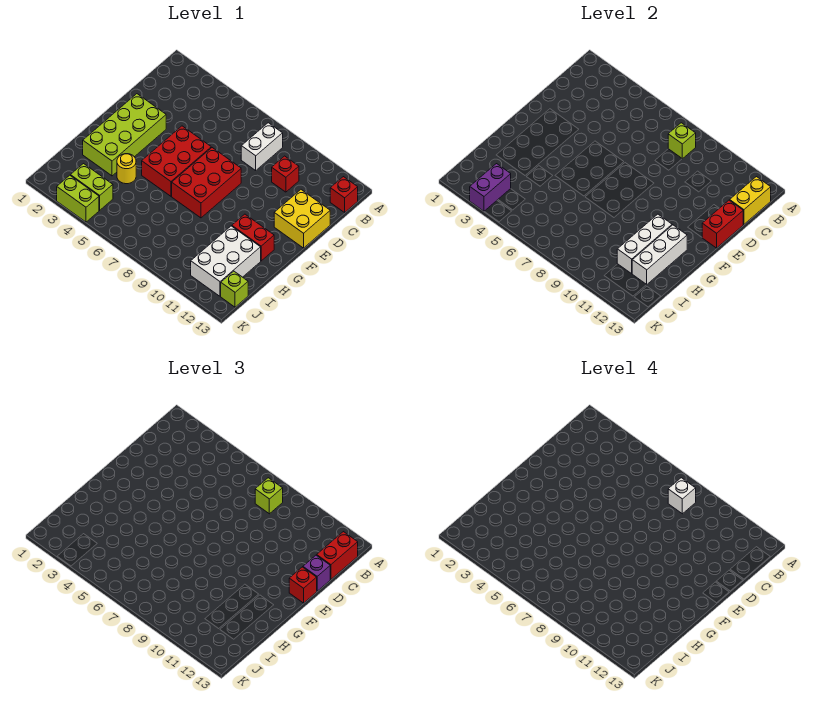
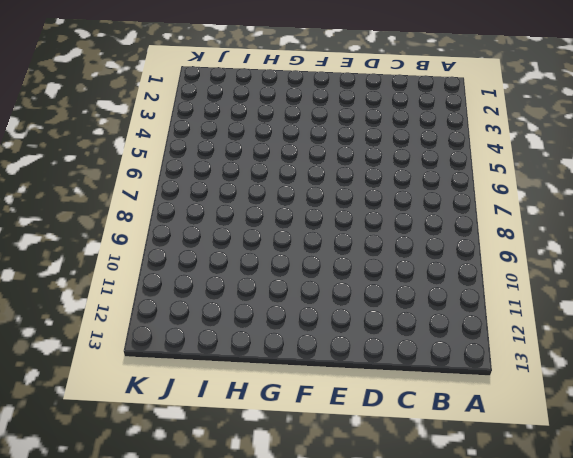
none -> white 1x2 brick [241,123,283,170]
none -> red 1x1 brick [330,177,358,212]
none -> red 1x1 brick [272,156,299,192]

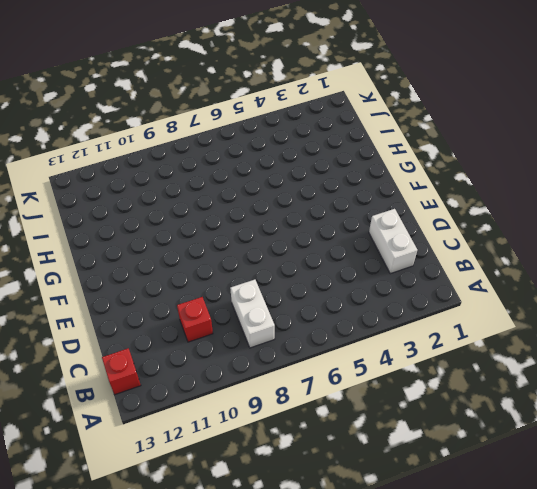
white 1x2 brick [369,209,417,274] -> none
none -> yellow 2x2 brick [274,190,330,248]
none -> lime 2x4 brick [83,94,166,176]
none -> red 2x3 brick [142,126,211,196]

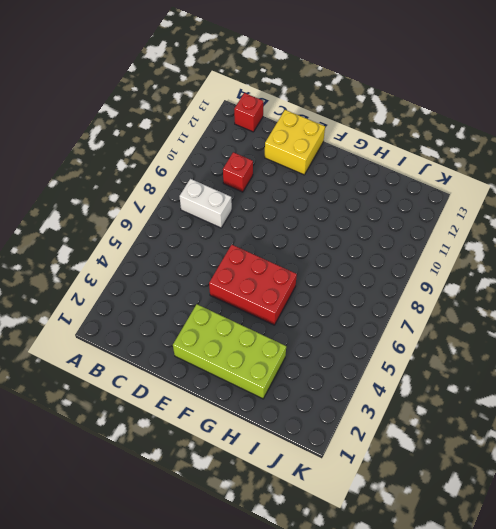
none -> red 2x3 brick [172,148,241,218]
none -> red 1x2 brick [232,214,274,261]
none -> yellow 1x1 round brick [117,154,136,184]

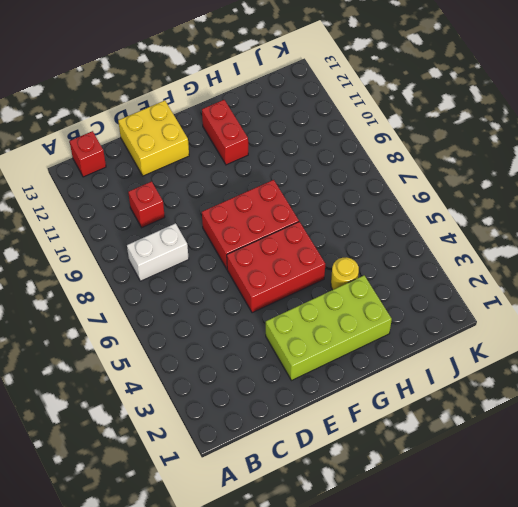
none -> white 2x3 brick [191,226,261,296]
none -> lime 1x2 brick [70,164,113,210]
none -> lime 1x1 brick [221,271,248,307]

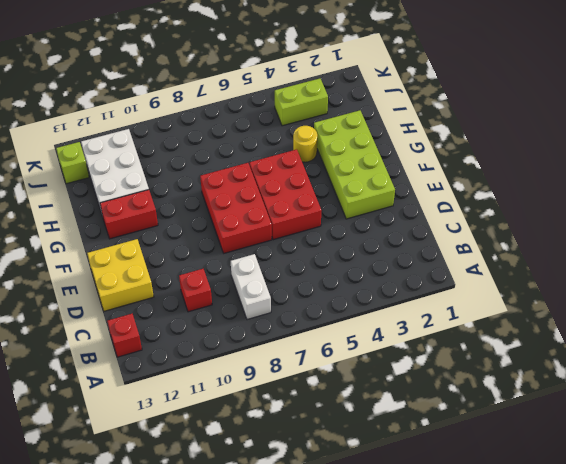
none -> lime 1x2 brick [57,175,99,222]
none -> lime 1x1 brick [668,123,696,159]
none -> yellow 1x2 brick [730,177,771,224]

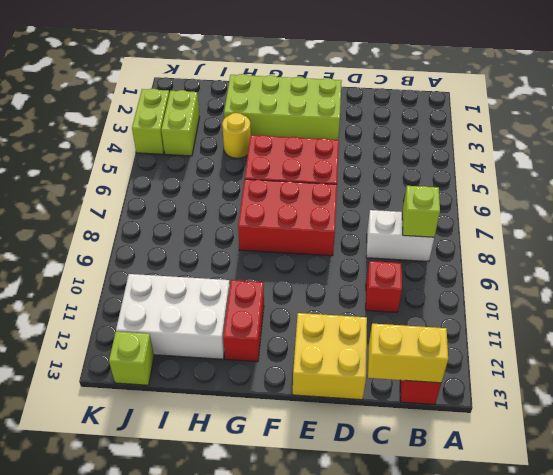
none -> red 1x2 brick [702,200,743,248]
none -> white 1x3 brick [617,214,672,274]
none -> white 1x3 brick [632,225,687,285]

